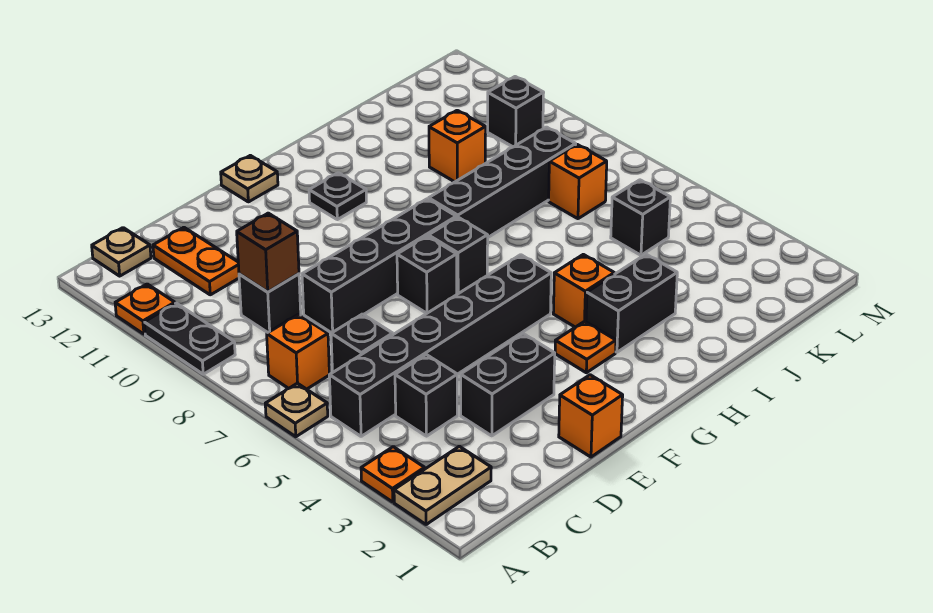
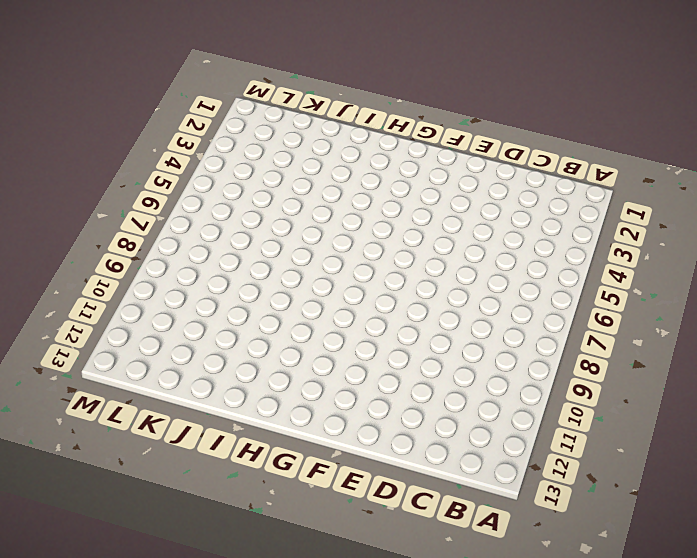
none -> tan 1x2 plate [394,446,491,525]
none -> orange 1x1 plate [361,447,425,502]
none -> tan 1x1 plate [265,383,328,437]

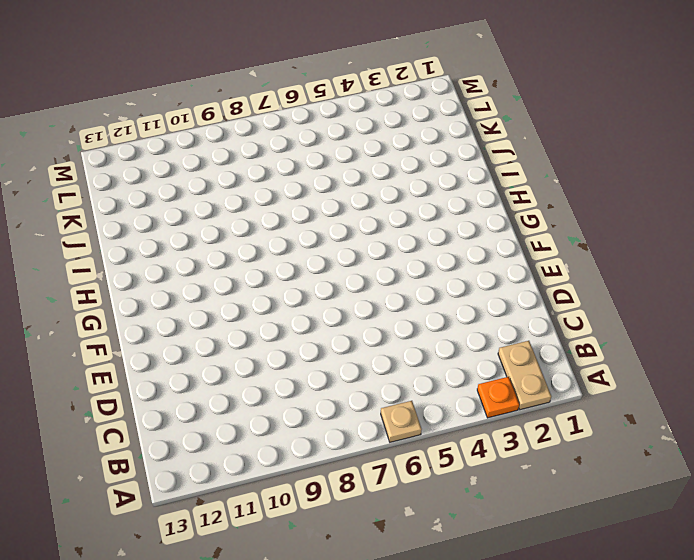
none -> black 1x2 plate [144,303,235,374]
none -> orange 1x1 plate [115,284,175,334]
none -> black 1x6 brick [329,255,551,436]

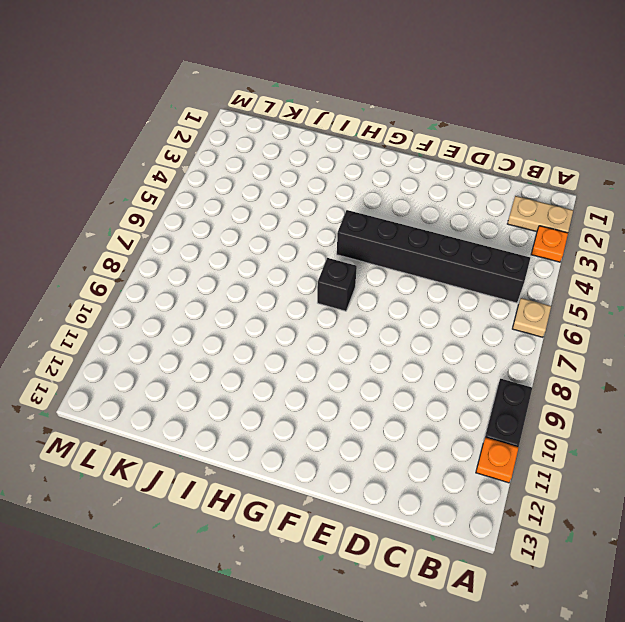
none -> orange 1x1 brick [267,314,329,389]
none -> tan 1x1 plate [92,228,151,276]
none -> black 1x1 brick [395,355,457,436]

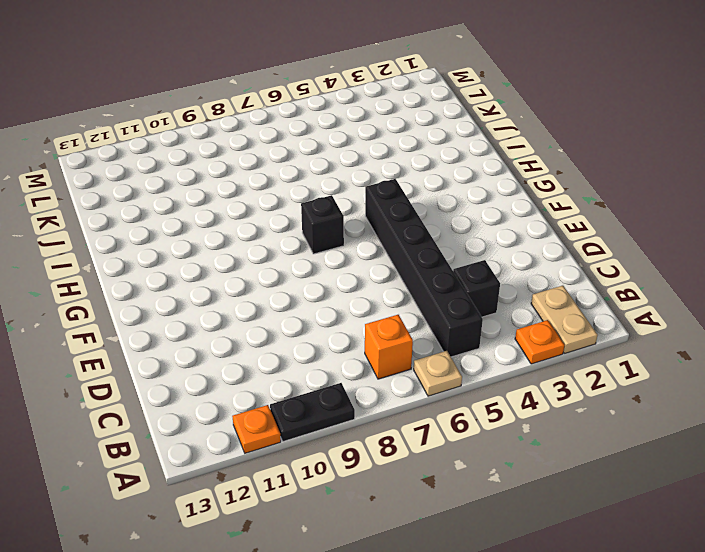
none -> tan 1x1 plate [92,228,151,276]
none -> black 1x1 brick [331,314,393,373]
none -> black 1x1 brick [239,274,301,332]

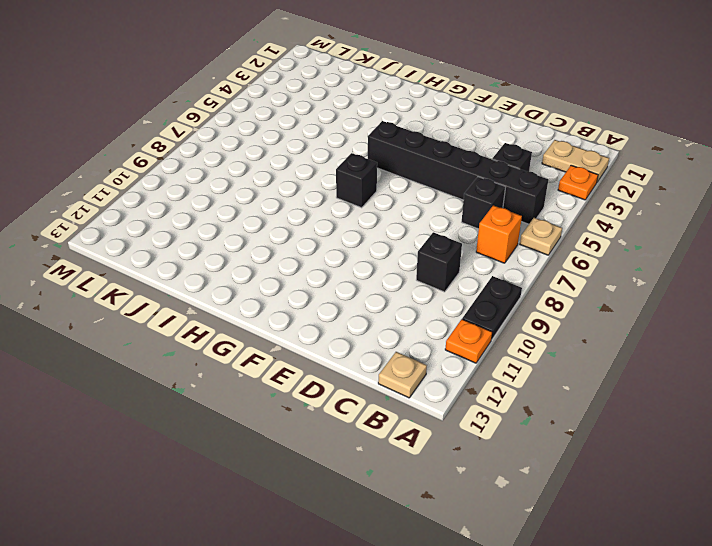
none -> orange 1x2 plate [153,227,239,295]
none -> black 1x2 brick [461,334,555,436]
none -> black 1x4 brick [302,199,456,333]

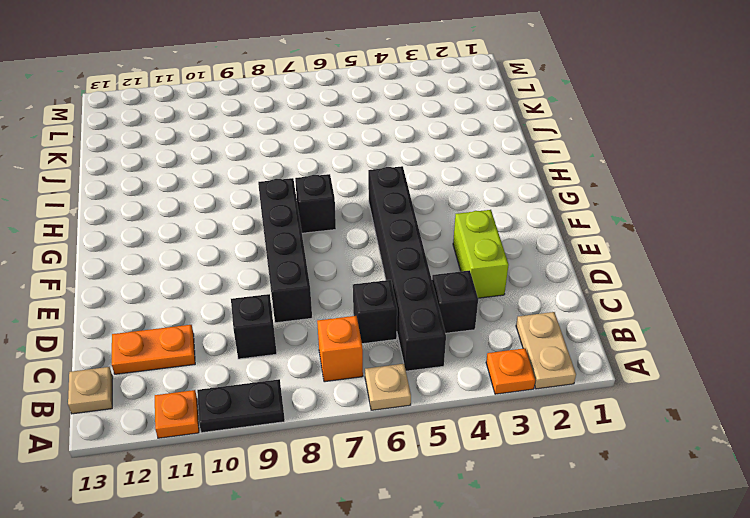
lime 1x2 brick [453,210,509,298] -> black 1x2 brick [461,334,555,436]
none -> orange 1x1 brick [559,375,623,457]
none -> black 1x1 brick [397,236,457,313]
none -> tan 1x1 plate [221,155,278,202]

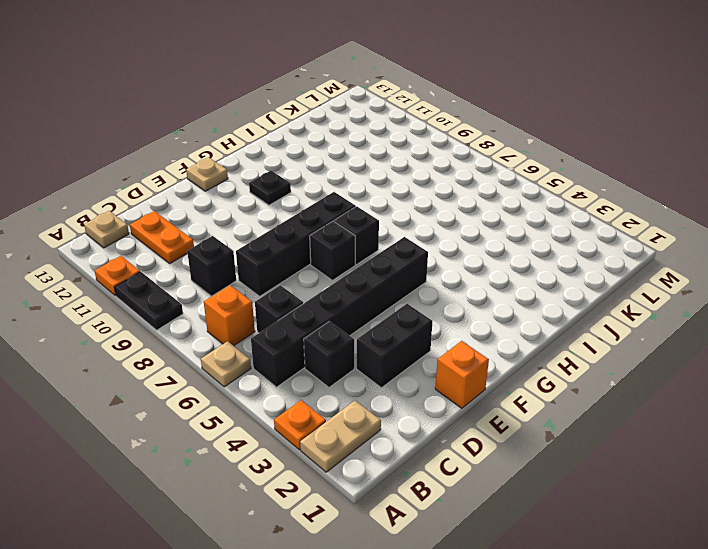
none -> orange 1x1 plate [555,321,616,373]
none -> black 1x2 brick [586,254,677,352]
none -> orange 1x1 brick [553,254,614,327]

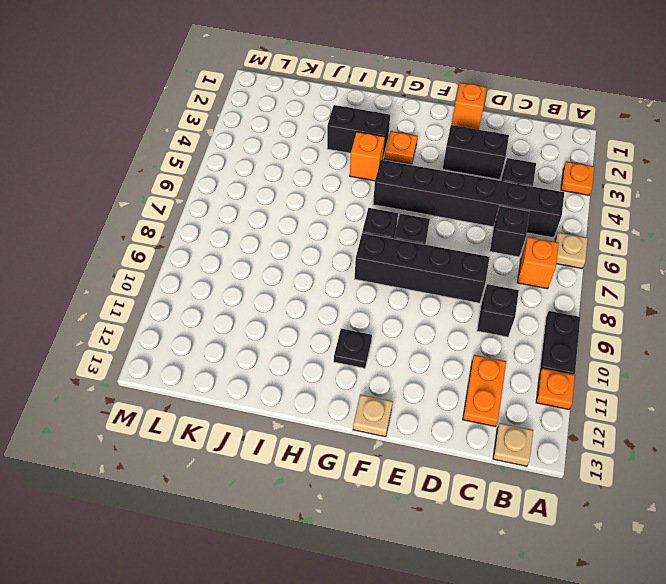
none -> tan 1x2 plate [394,446,491,525]
none -> black 1x4 brick [429,127,576,237]
none -> orange 1x1 brick [429,110,486,182]

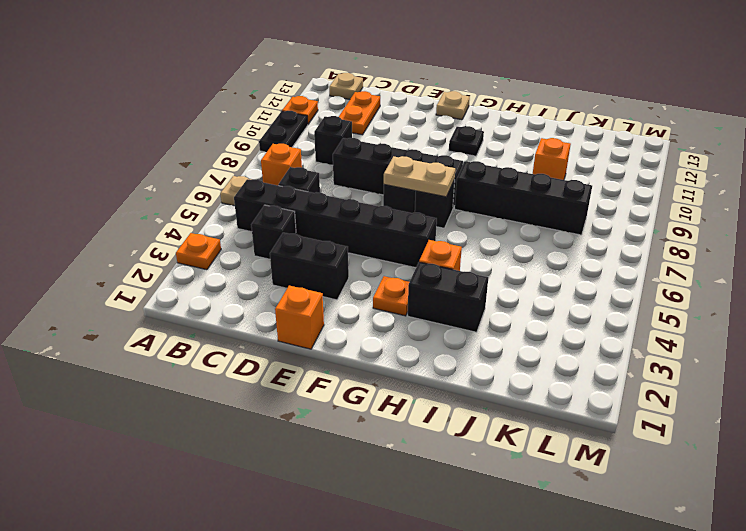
tan 1x2 plate [384,156,455,197] -> tan 1x2 plate moved to [394,446,491,525]
none -> black 1x1 brick [611,180,670,255]
none -> orange 1x1 brick [549,145,607,219]
none -> black 1x1 brick [488,77,544,147]

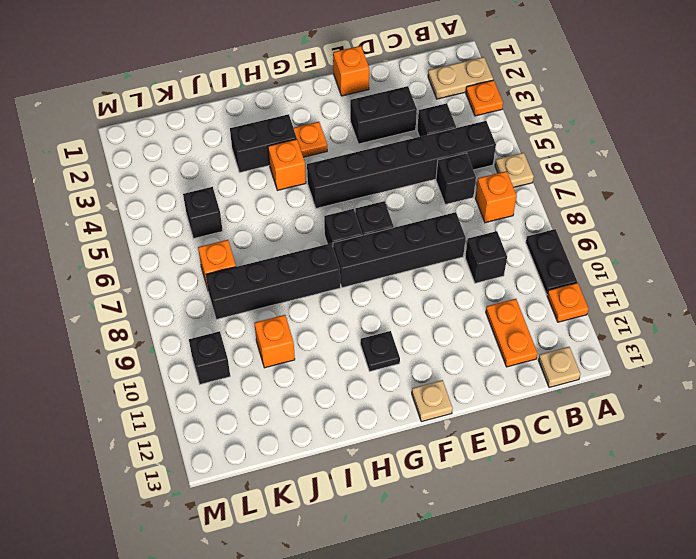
none -> brown 1x1 brick [237,213,299,292]

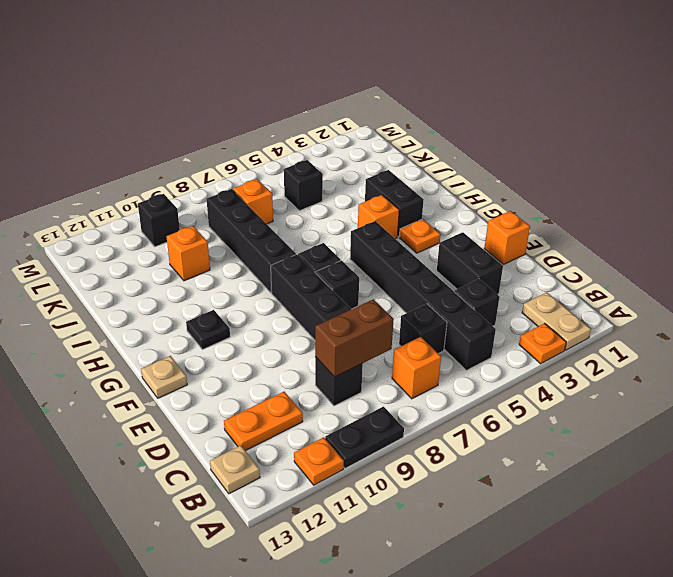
brown 1x2 brick [315,299,394,377] -> brown 1x1 brick [237,213,299,292]
none -> tan 1x1 plate [265,383,328,437]

